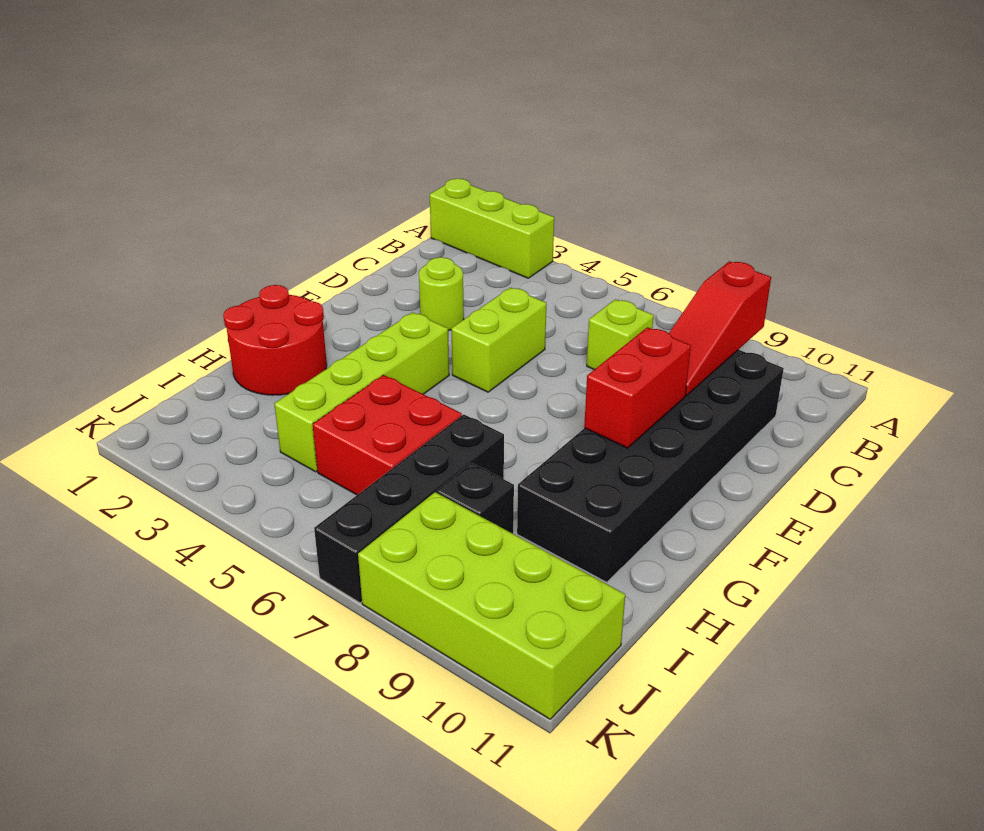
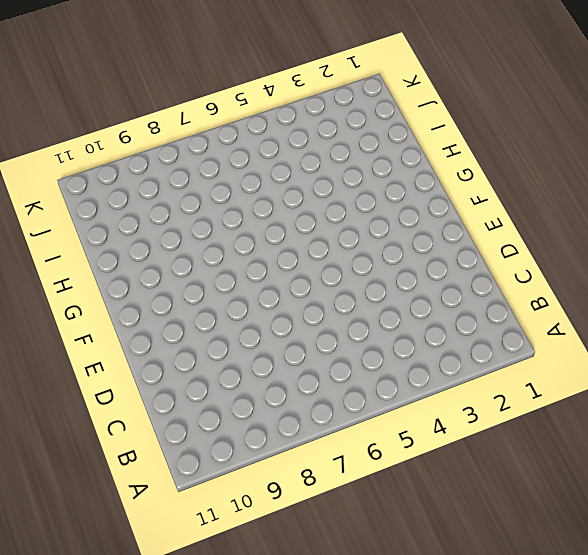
none -> lime 1x3 brick [430,179,554,278]
none -> lime 1x1 brick [587,299,654,370]
none -> black 2x6 brick [517,350,784,582]

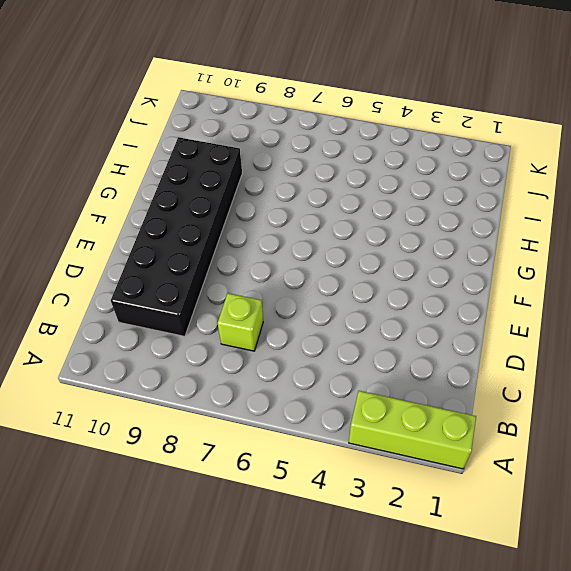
none -> lime 1x1 round brick [419,257,464,331]
none -> lime 1x2 brick [451,288,546,392]
none -> lime 1x4 brick [274,312,449,472]

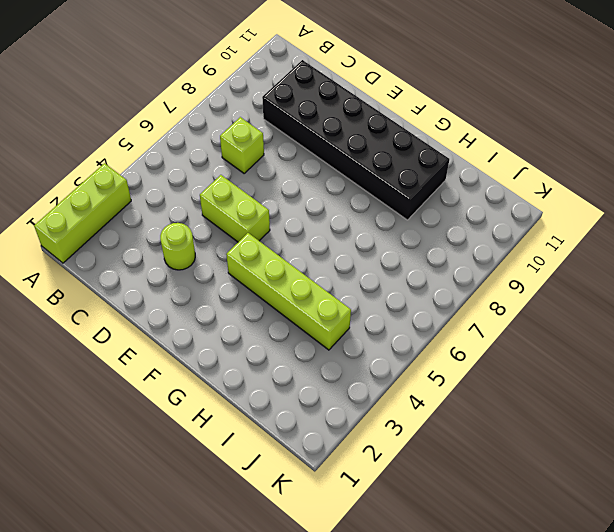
none -> red 2x2 round brick [223,285,327,395]
none -> red 2x2 brick [313,375,462,495]
none -> black 1x4 brick [314,414,504,603]

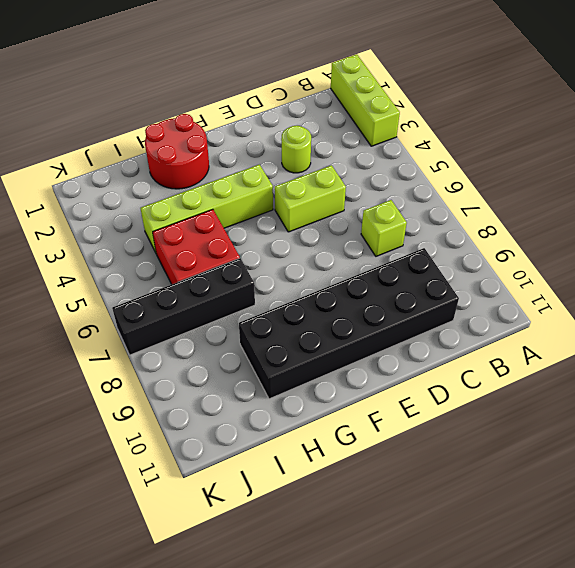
none -> black 1x1 brick [437,463,514,534]
none -> lime 2x4 brick [358,492,625,719]
none -> red 1x3 slope [669,261,771,396]

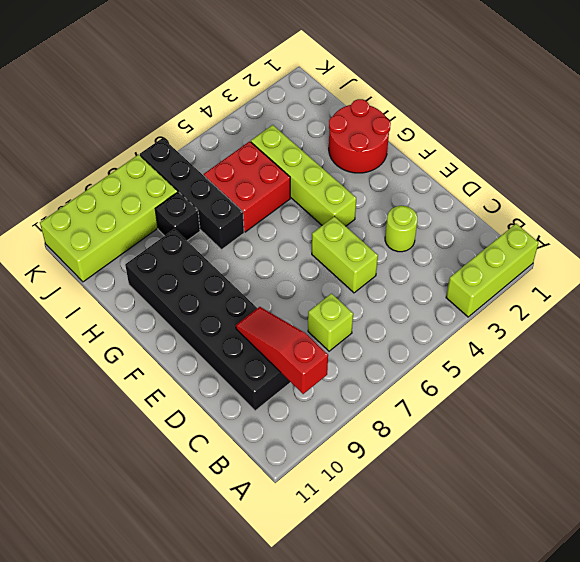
none -> red 1x2 brick [584,327,691,448]

